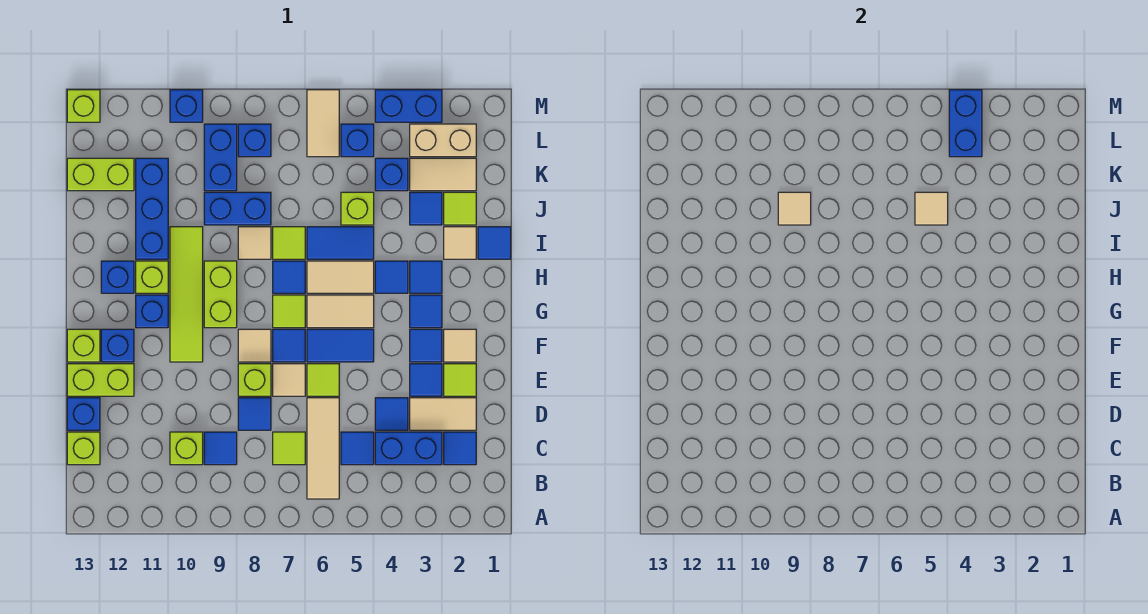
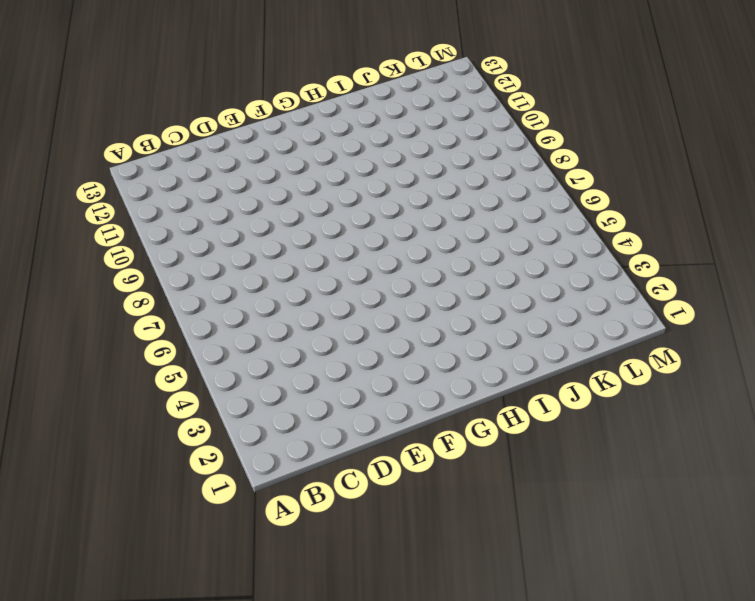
none -> tan 1x3 tile [307,398,339,499]
none -> blue 1x1 tile [444,432,476,465]
none -> blue 1x2 brick [375,432,442,465]
none -> blue 1x1 tile [341,432,374,465]

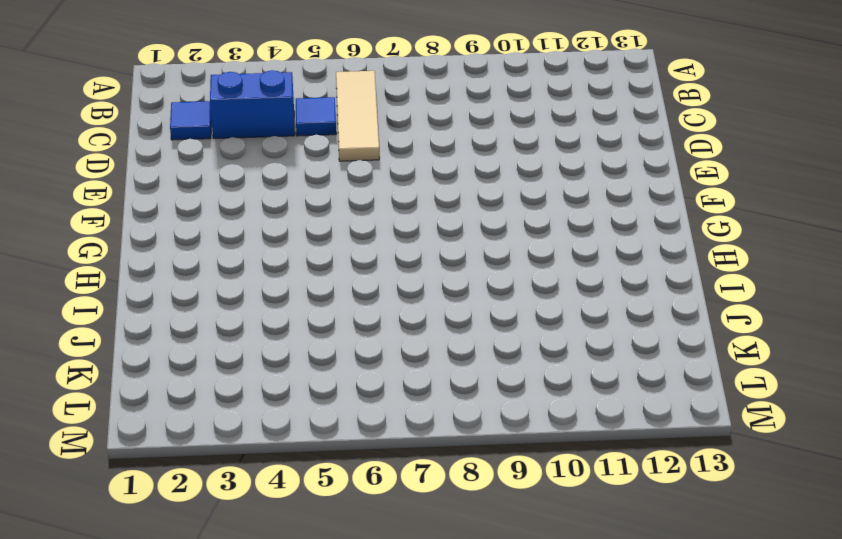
none -> lime 1x1 tile [273,432,305,465]
none -> blue 1x1 tile [204,432,237,465]
none -> lime 1x1 brick [170,432,203,465]
none -> lime 1x1 brick [67,432,100,465]

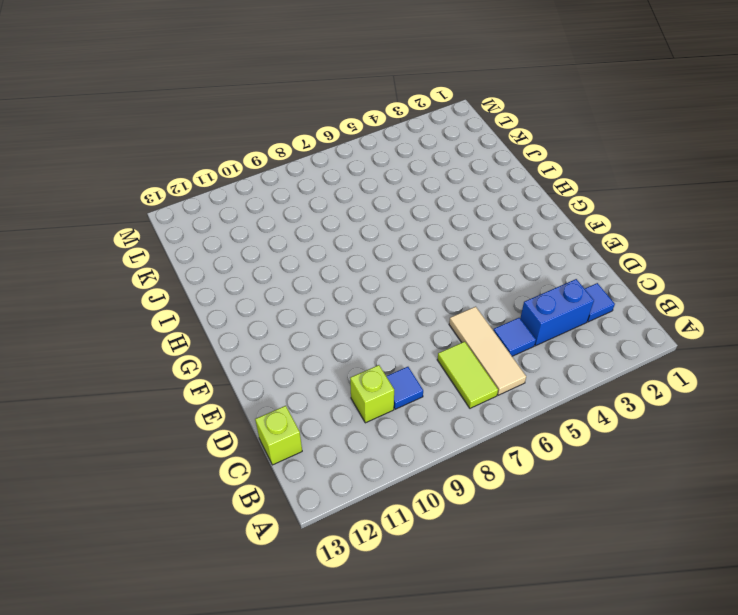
lime 1x2 tile [437,342,498,408] -> lime 1x1 tile [273,432,305,465]
none -> tan 1x2 tile [410,398,476,430]
none -> blue 1x1 tile [375,398,408,430]
none -> blue 1x1 tile [238,398,271,430]
none -> blue 1x1 brick [67,398,100,430]

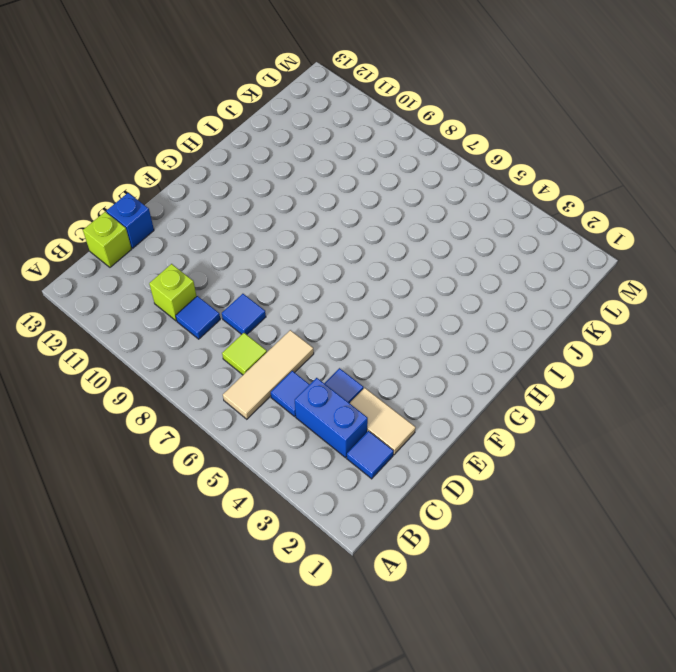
none -> lime 1x1 tile [444,364,476,396]
none -> blue 1x1 tile [410,364,442,396]
none -> lime 1x1 tile [307,364,339,396]
none -> tan 1x1 tile [273,364,305,396]

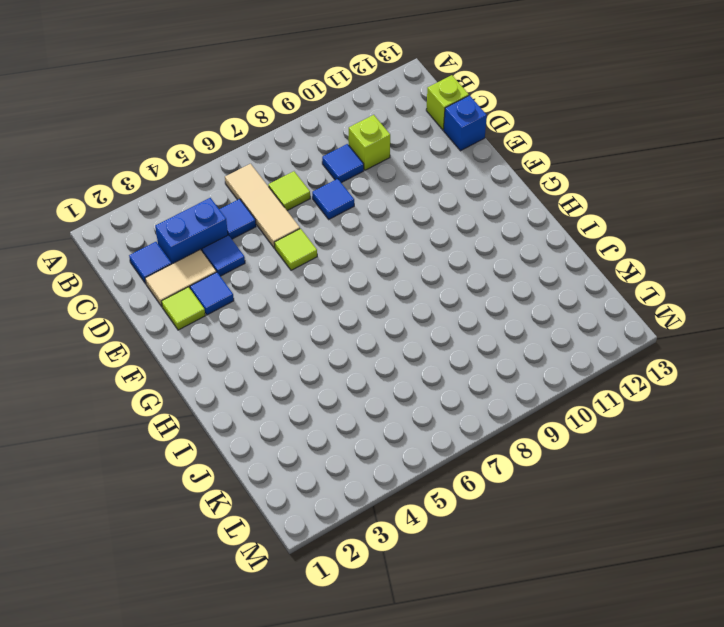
none -> tan 1x1 tile [273,364,305,396]
none -> lime 1x1 brick [238,364,271,396]
none -> lime 1x2 brick [67,364,134,396]
none -> tan 1x1 tile [444,329,476,362]

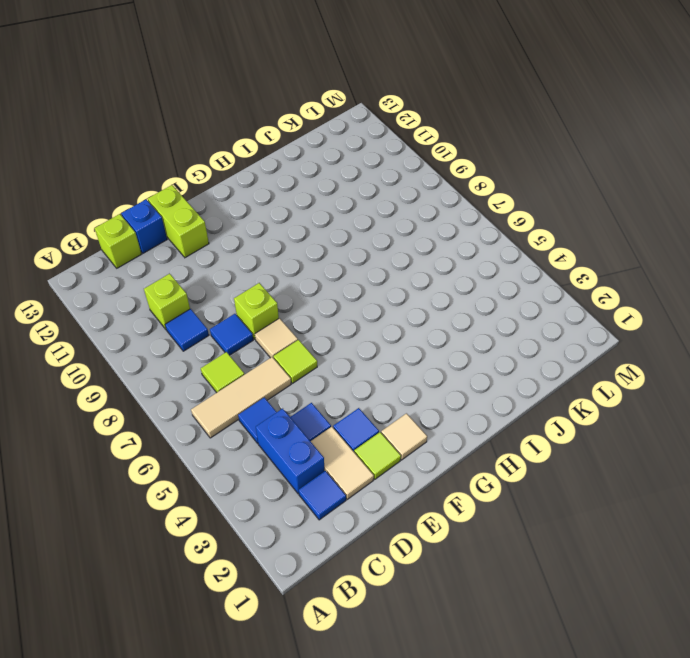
none -> blue 1x1 tile [410,329,442,362]
none -> blue 1x2 tile [307,329,374,362]
none -> blue 1x1 tile [273,329,305,362]
none -> tan 1x1 tile [238,329,271,362]

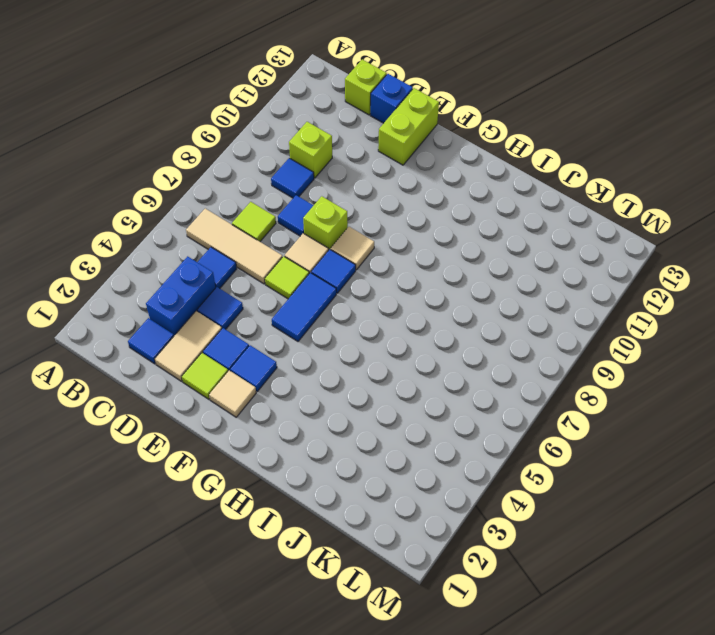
none -> lime 1x4 tile [170,227,203,362]
none -> blue 1x1 brick [101,329,134,362]
none -> lime 1x1 brick [67,329,100,362]
none -> blue 1x1 tile [410,295,442,328]

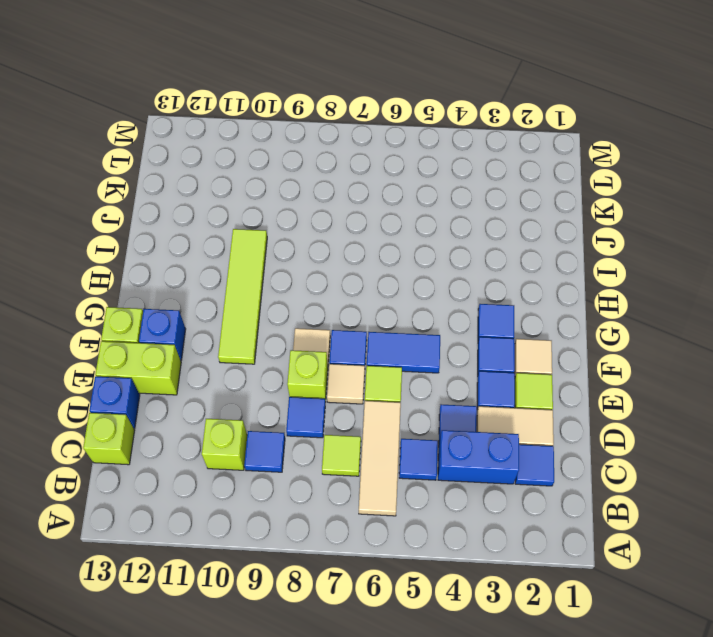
none -> tan 1x2 tile [307,295,374,328]
none -> lime 1x1 tile [273,295,305,328]
none -> lime 1x2 brick [204,261,237,328]
none -> blue 1x1 brick [136,295,168,328]

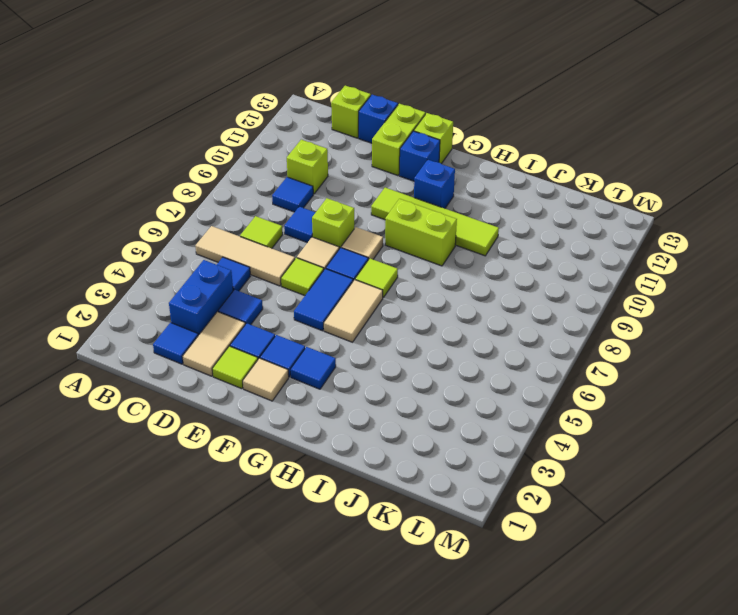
none -> blue 1x1 tile [410,261,442,293]
none -> blue 1x1 tile [375,261,408,293]
none -> tan 1x2 tile [307,261,374,293]
none -> blue 1x1 tile [273,261,305,293]

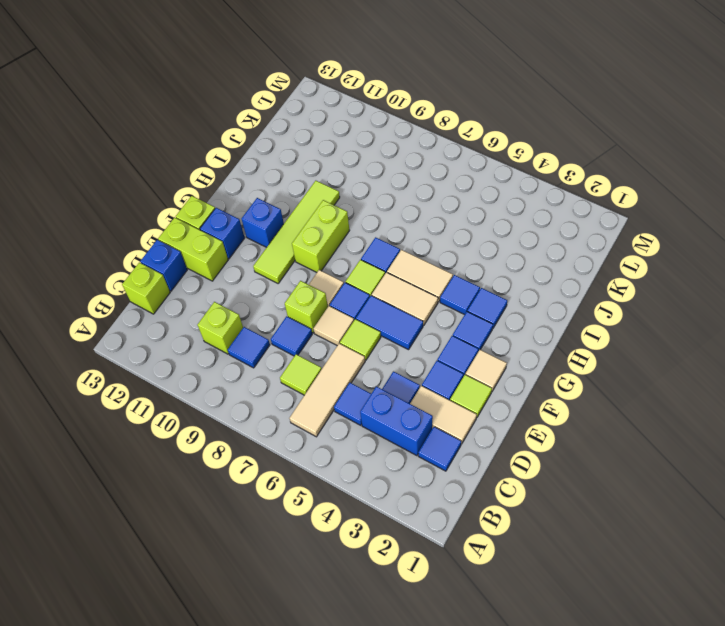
none -> lime 1x1 brick [136,261,168,293]
none -> blue 1x1 brick [101,261,134,293]
none -> blue 1x1 tile [478,227,511,259]
none -> tan 1x1 tile [444,227,476,259]

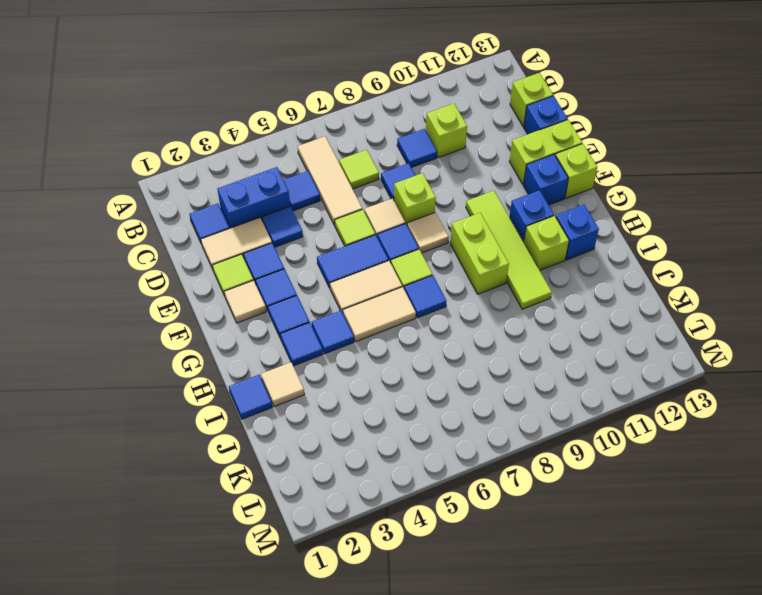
none -> blue 1x2 tile [307,227,374,259]
none -> lime 1x1 tile [273,227,305,259]
none -> tan 1x1 tile [238,227,271,259]
none -> blue 1x3 brick [136,158,168,259]

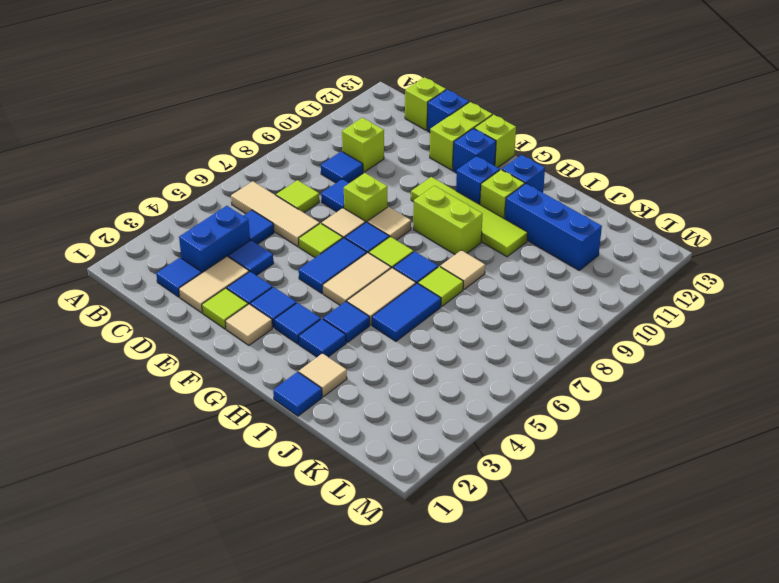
none -> lime 1x1 tile [444,192,476,225]
none -> blue 1x1 tile [410,192,442,225]
none -> lime 1x1 brick [341,192,374,225]
none -> blue 1x2 brick [204,192,271,225]

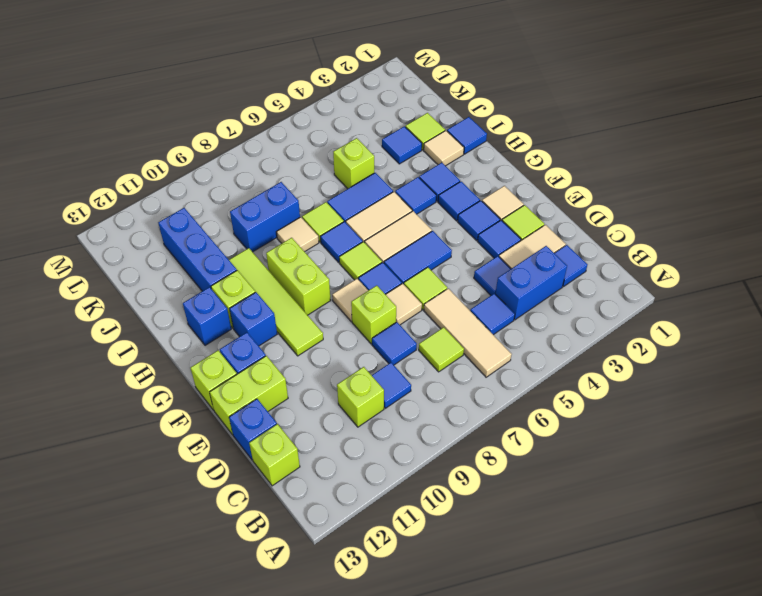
none -> tan 1x2 tile [410,158,476,191]
none -> blue 1x1 brick [375,158,408,191]
none -> blue 1x2 brick [204,124,237,191]
none -> lime 1x2 brick [67,158,134,191]

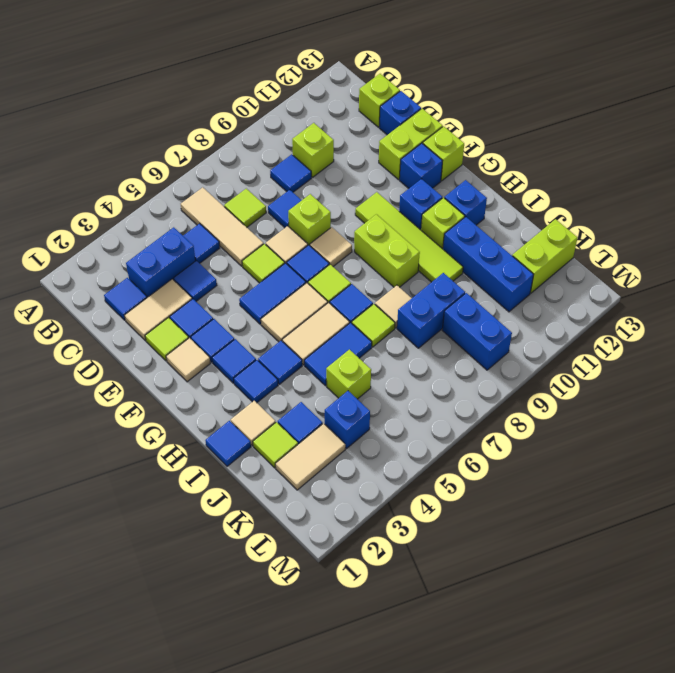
none -> tan 1x2 brick [410,124,476,157]
none -> blue 1x1 brick [341,124,374,157]
none -> tan 1x2 tile [307,90,339,157]
none -> blue 1x1 brick [238,124,271,157]

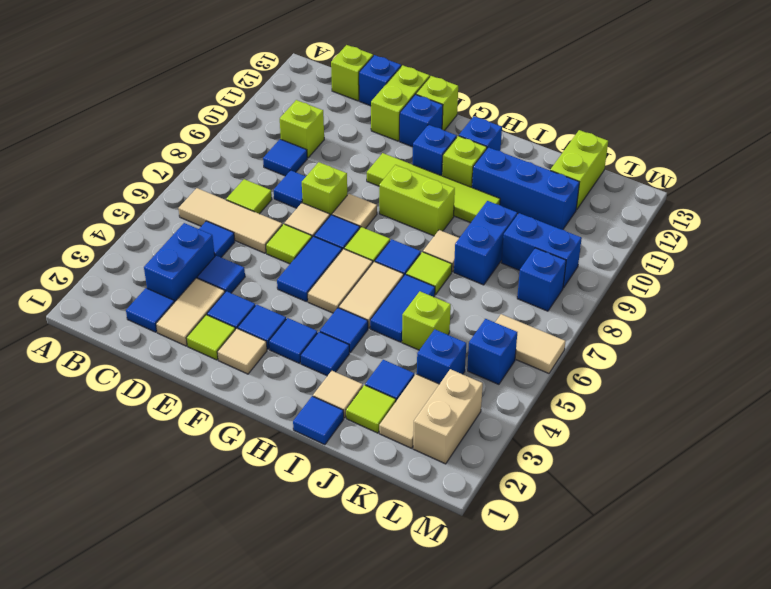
none -> blue 1x2 brick [375,90,442,122]
none -> blue 1x1 brick [170,90,203,122]
none -> lime 1x1 brick [67,90,100,122]
none -> tan 1x1 tile [915,192,948,225]

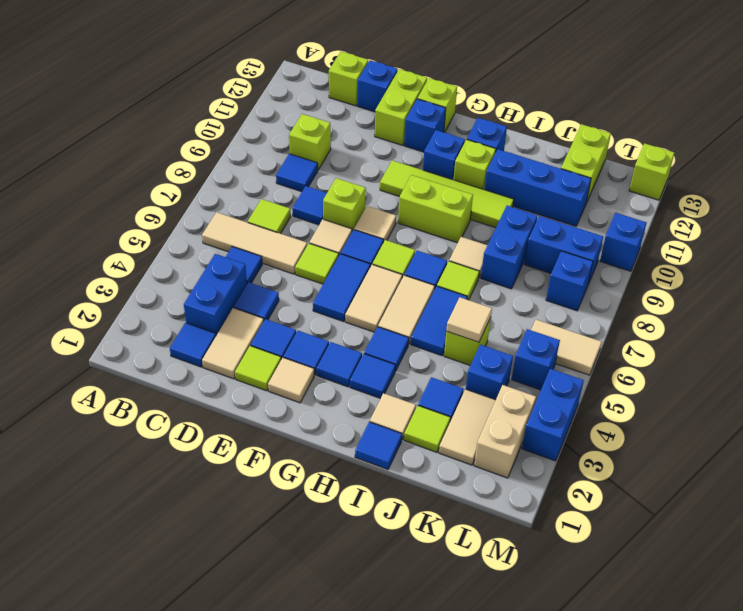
none -> tan 1x1 tile [778,192,811,225]
none -> blue 1x2 brick [949,90,982,157]

